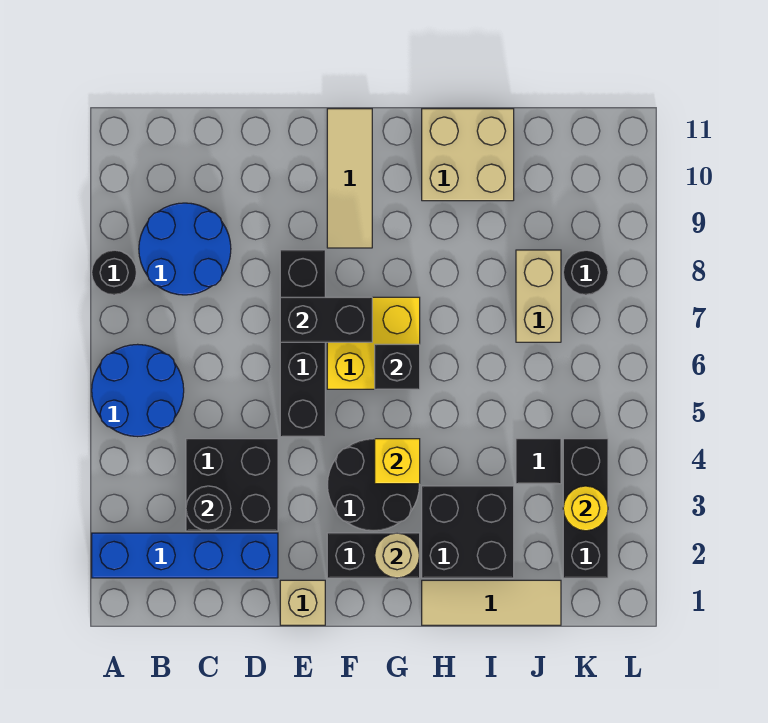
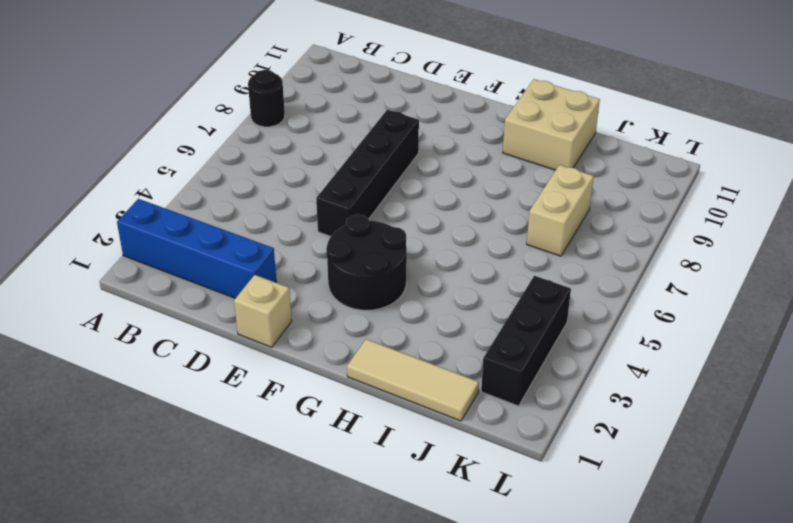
none -> blue 2x2 round brick [92,344,184,437]
none -> blue 2x2 round brick [139,203,231,295]
none -> black 2x2 brick [186,439,278,531]

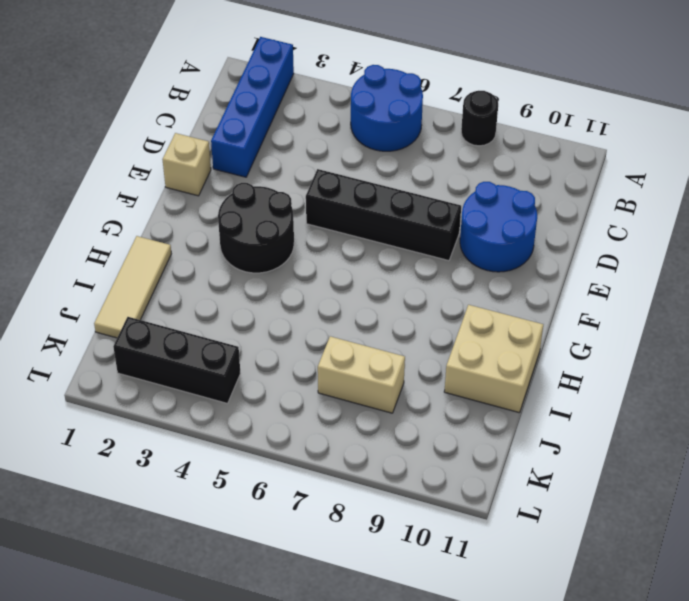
blue 2x2 round brick [460,182,537,272] -> blue 2x2 round brick moved to [139,203,231,295]
none -> black 2x2 brick [186,439,278,531]
none -> black 1x2 brick [327,533,420,578]
none -> yellow 2x2 brick [327,297,420,389]

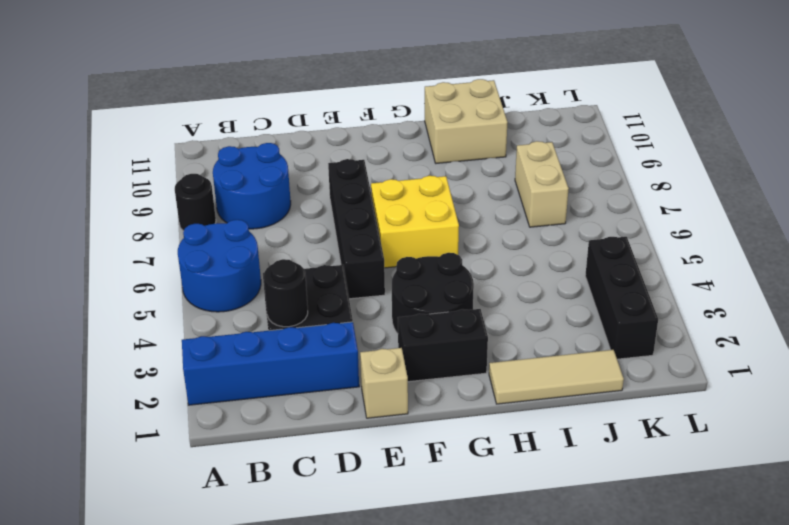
none -> tan 1x3 tile [327,109,372,248]
none -> black 2x2 brick [422,486,514,578]
none -> black 1x1 tile [516,439,561,484]

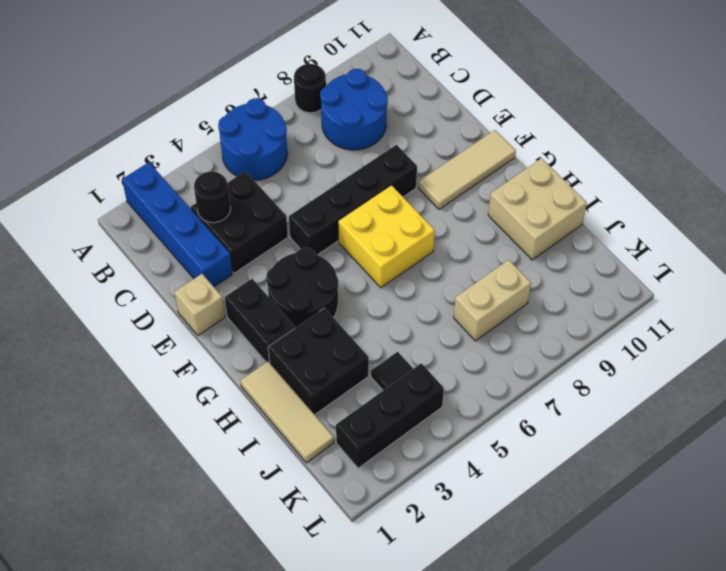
none -> black 1x1 round brick [563,250,608,295]
none -> black 1x2 brick [280,297,372,342]
none -> tan 1x1 round brick [375,533,419,578]

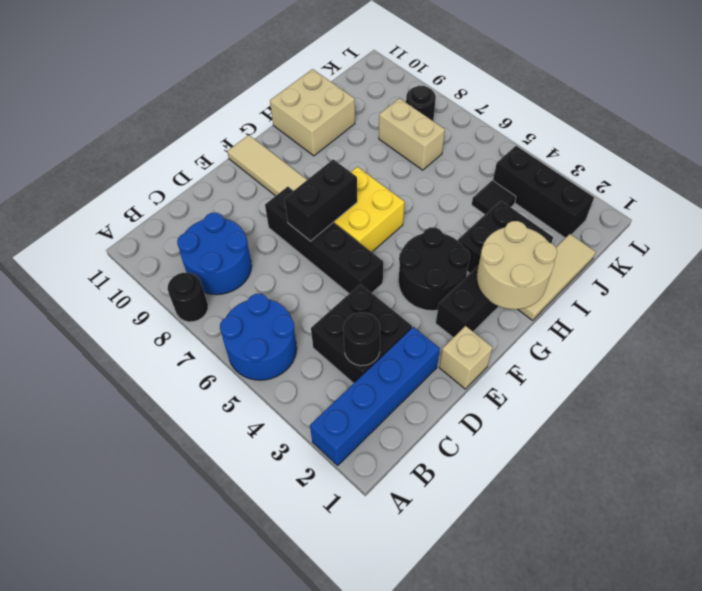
tan 2x2 round brick [477,221,557,309] -> tan 1x1 round brick [375,533,419,578]
none -> yellow 1x1 brick [375,439,420,484]
none -> black 1x1 brick [375,344,420,389]
none -> yellow 1x1 round brick [563,486,608,531]

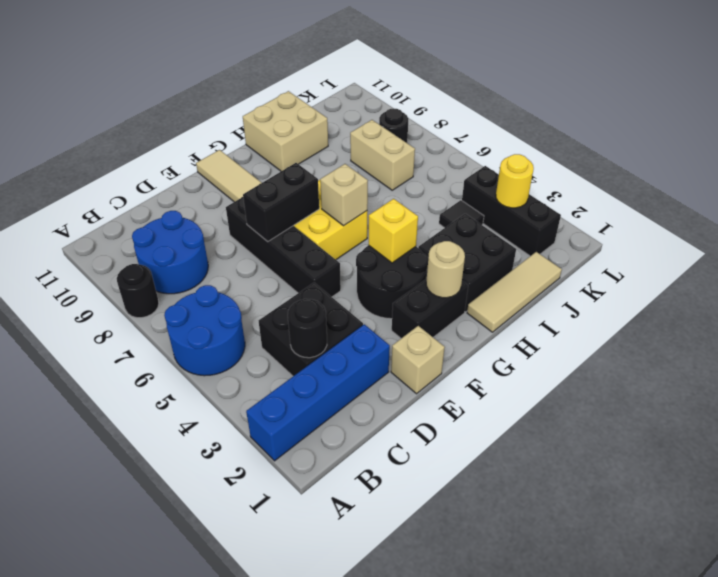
tan 1x1 brick [320,164,368,226] -> black 1x1 brick [375,344,420,389]

